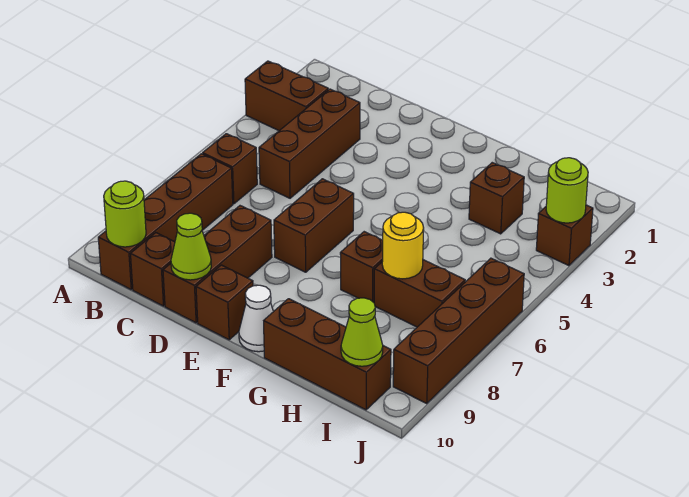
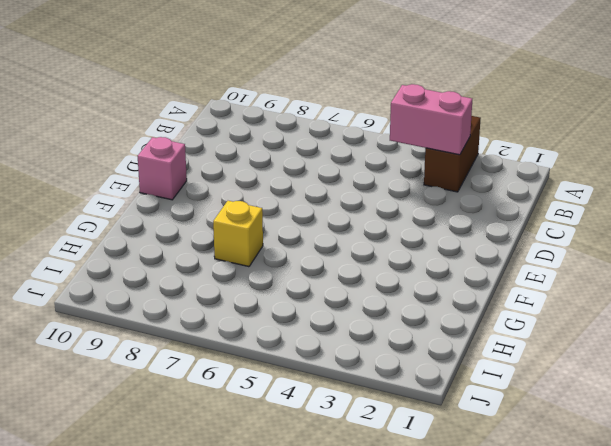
pink 1x2 brick [390,84,472,155] -> none
pink 1x1 brick [138,137,187,200] -> brown 1x1 brick [196,265,253,340]
yellow 1x1 brick [213,201,263,267] -> brown 1x1 brick [340,232,383,302]
none -> brown 1x1 brick [203,134,257,204]
none -> brown 1x4 brick [98,154,233,289]
none -> brown 1x3 brick [259,89,360,198]

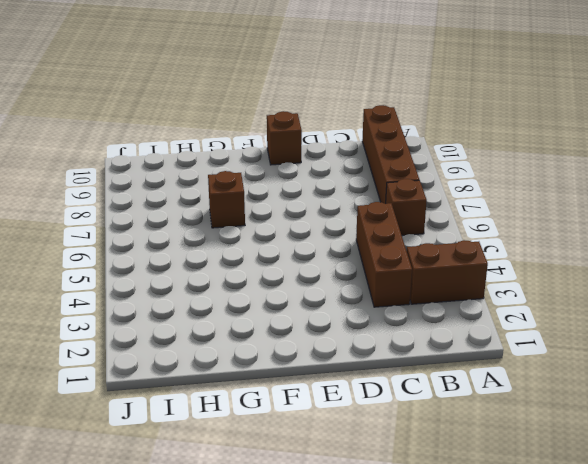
none -> brown 1x1 brick [131,233,175,306]
none -> brown 1x3 brick [163,206,272,323]
none -> brown 1x2 brick [274,179,354,272]

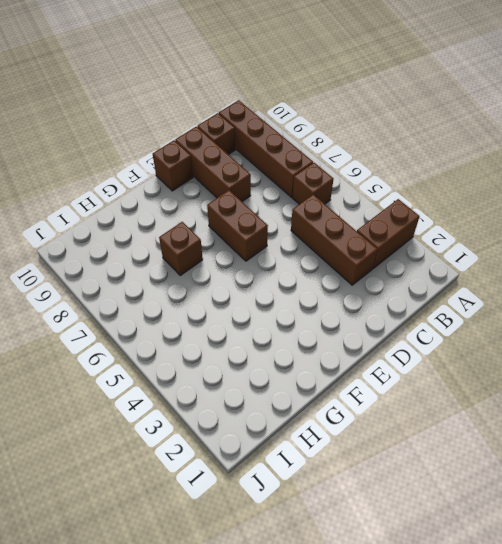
none -> white 1x1 cone [239,285,273,352]
none -> brown 1x3 brick [264,299,391,410]
none -> brown 1x1 brick [469,163,524,234]

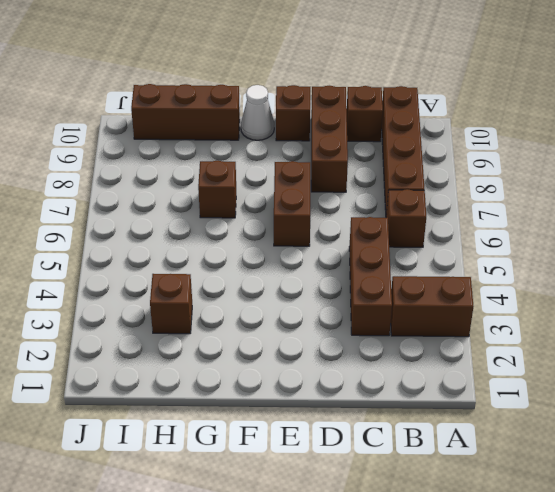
none -> brown 1x2 brick [374,260,465,327]
none -> brown 1x1 brick [536,205,593,266]
none -> brown 1x4 brick [393,258,524,404]

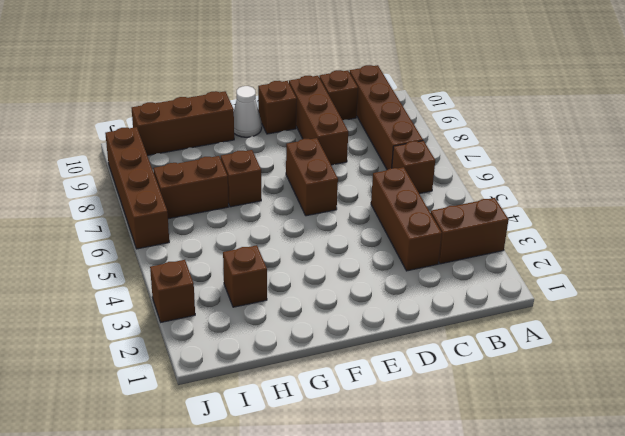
none -> lime 1x1 round brick [104,181,146,247]
none -> lime 1x1 cone [171,213,211,280]
none -> yellow 1x1 round brick [382,212,424,279]

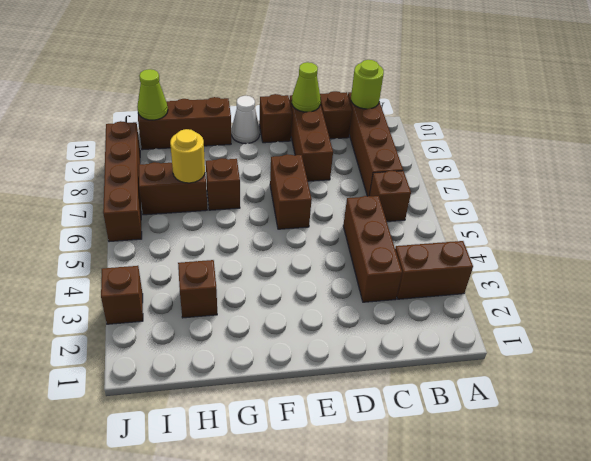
none -> lime 1x1 round brick [546,158,588,223]

